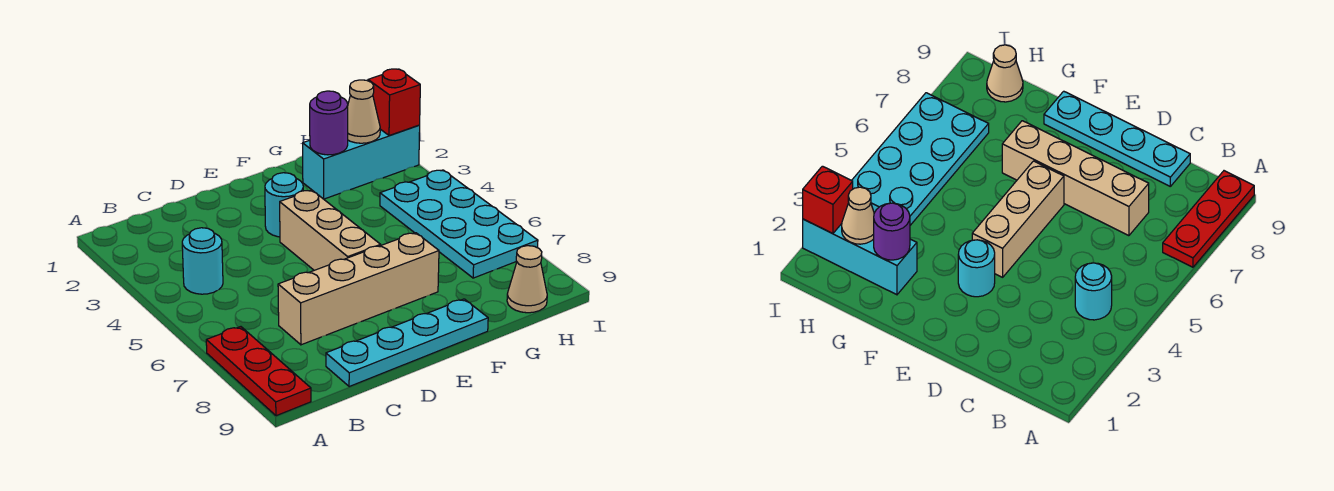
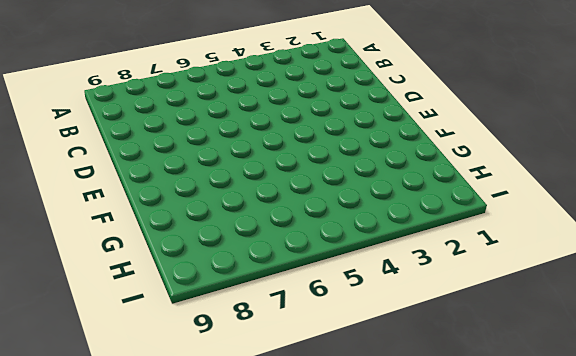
none -> red 1x3 plate [206,327,311,416]
none -> cyan 1x1 round brick [182,228,223,294]
none -> tan 1x4 brick [278,233,439,345]

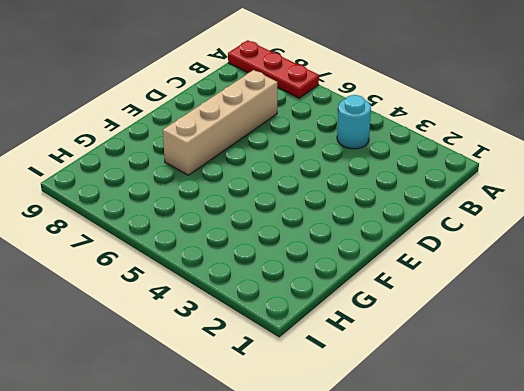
none -> cyan 1x4 plate [326,299,488,387]
none -> cyan 1x1 round brick [265,173,303,237]
none -> tan 1x3 brick [280,190,381,270]

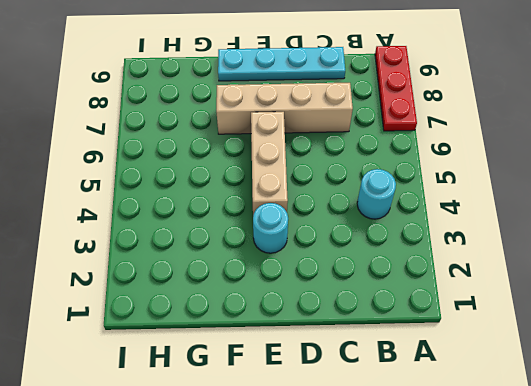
none -> cyan 1x3 brick [303,125,420,199]
none -> cyan 2x4 plate [380,170,538,278]
none -> tan 1x1 cone [507,246,547,313]

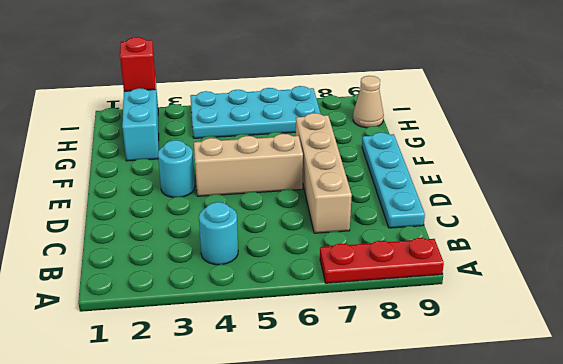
none -> purple 1x1 round brick [310,91,348,155]
none -> tan 1x1 cone [348,80,380,143]

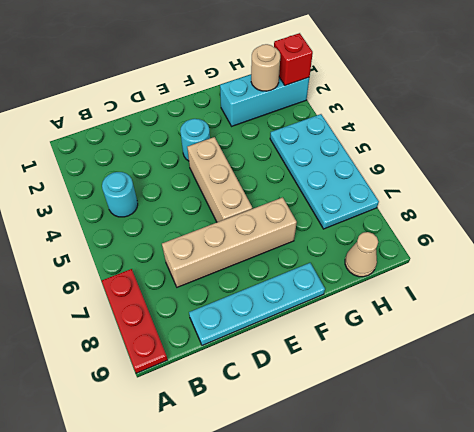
tan 1x1 round brick [251,44,280,91] -> tan 1x1 cone [348,80,380,143]
none -> purple 1x1 round brick [310,91,348,155]

